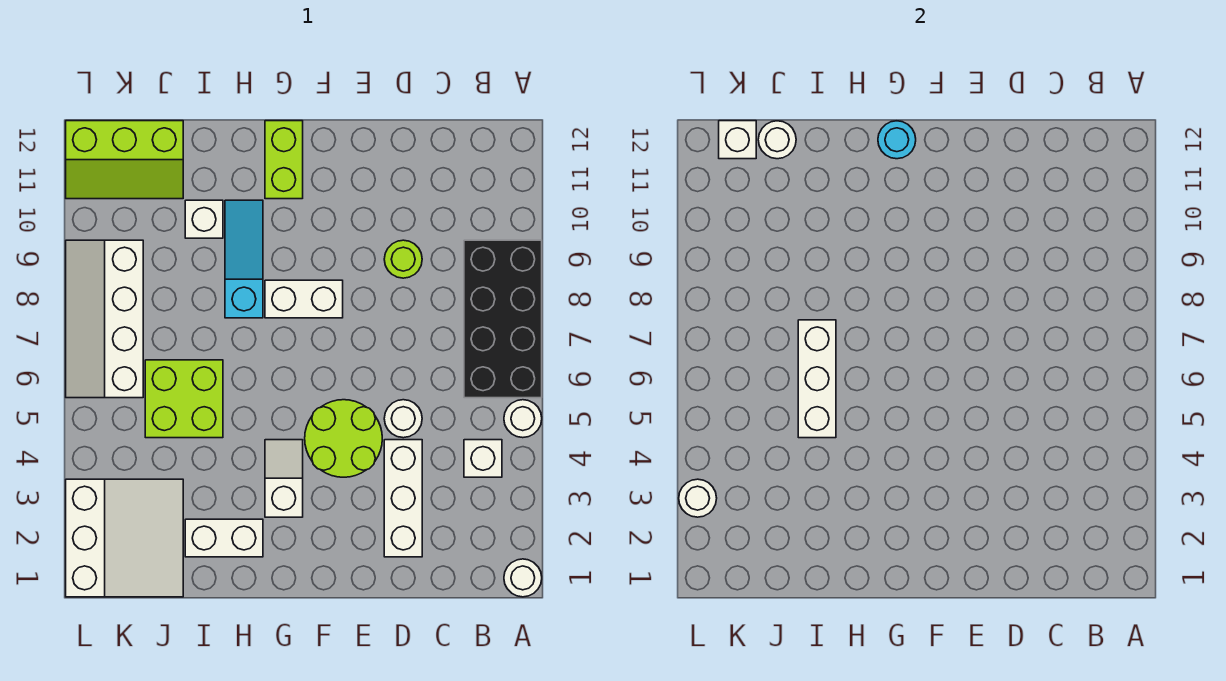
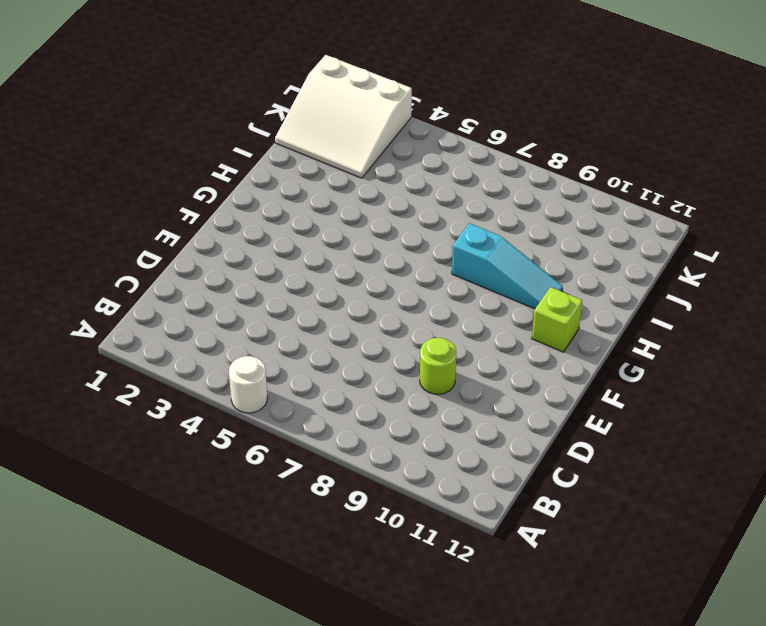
lime 1x1 brick [532,287,582,352] -> lime 1x2 brick [265,121,303,199]
none -> white 1x1 round brick [504,559,542,597]
none -> black 2x4 brick [464,240,542,398]
none -> white 1x1 brick [464,440,502,477]

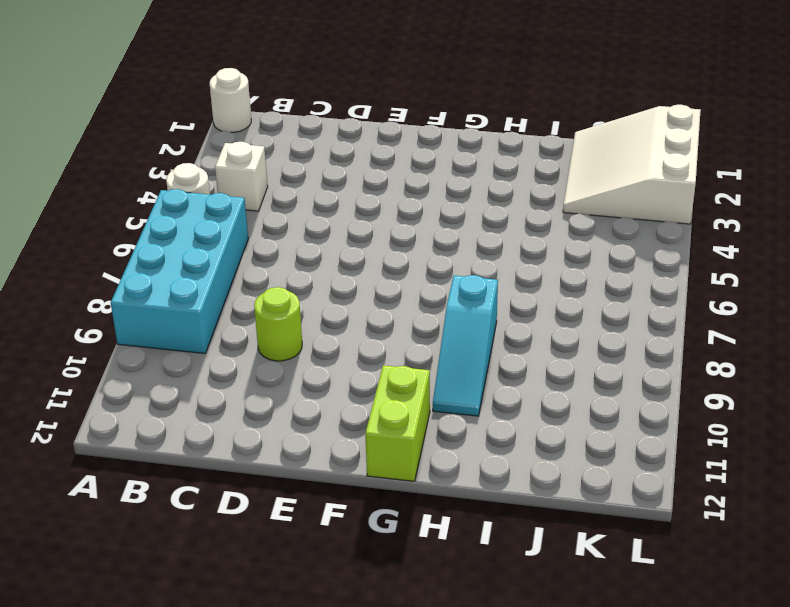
cyan 2x4 brick [111,189,248,353] -> black 2x4 brick [464,240,542,398]
none -> white 1x3 brick [384,440,422,557]
none -> white 1x1 round brick [384,400,422,438]
none -> lime 2x2 round brick [305,400,382,477]

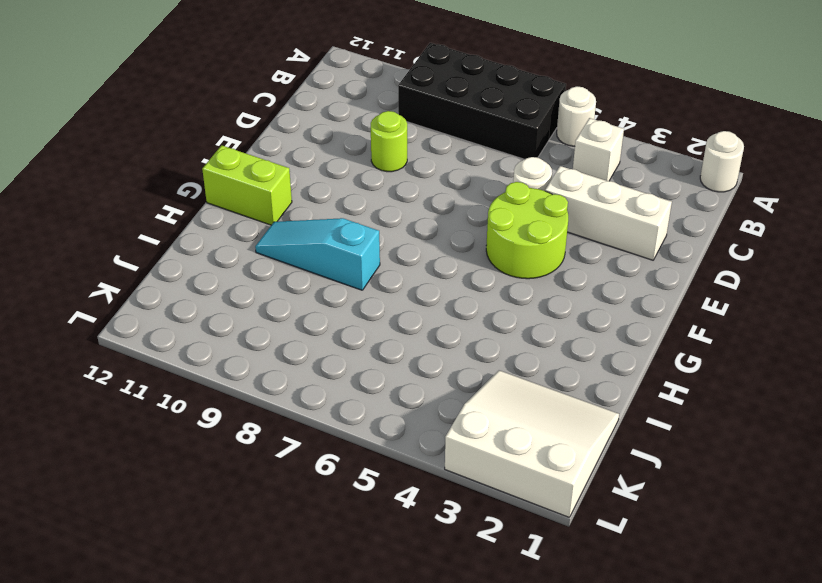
none -> white 1x2 brick [265,280,343,318]
none -> white 1x2 slope [265,440,303,517]
none -> white 1x2 brick [185,519,263,557]

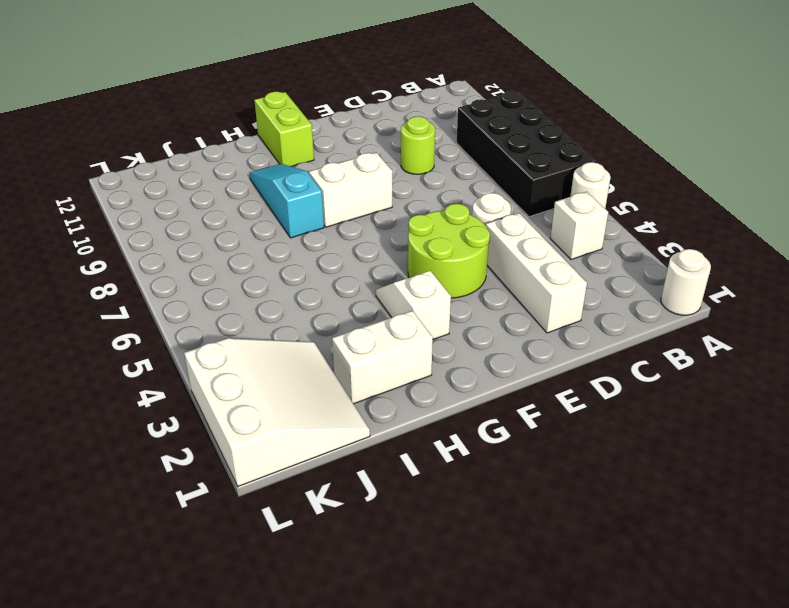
none -> lime 2x2 brick [145,360,223,438]
none -> white 1x1 brick [185,200,223,238]
none -> lime 2x3 slope [66,121,183,199]

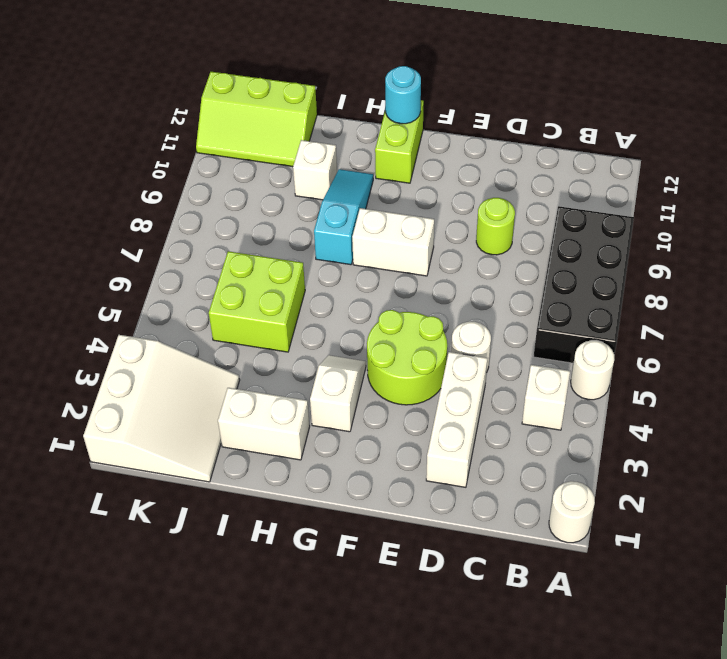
none -> white 2x4 slope [66,240,143,398]
none -> white 1x3 brick [798,320,836,438]
none -> white 1x1 round brick [758,121,796,159]

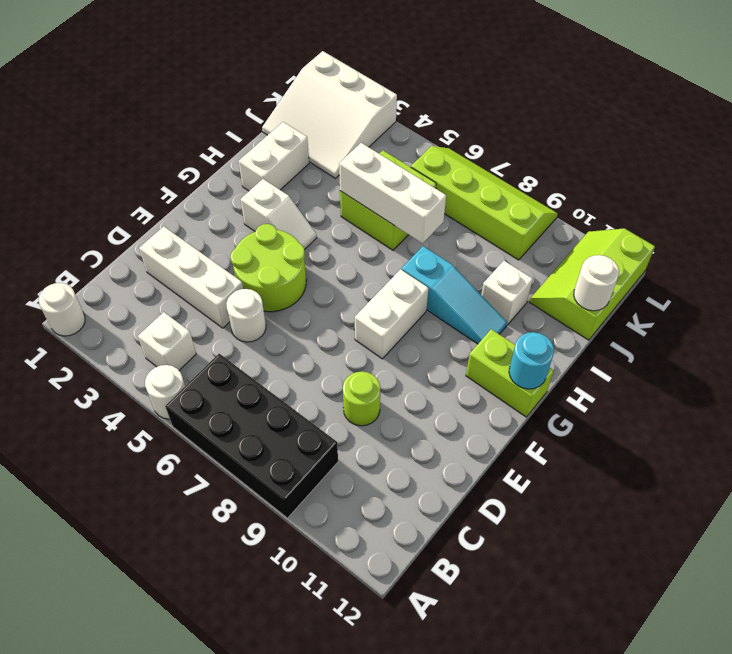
lime 2x4 slope [411,146,558,260] -> white 2x4 slope [66,240,143,398]
none -> white 1x1 brick [719,121,756,159]
none -> white 1x1 round brick [679,479,717,517]

